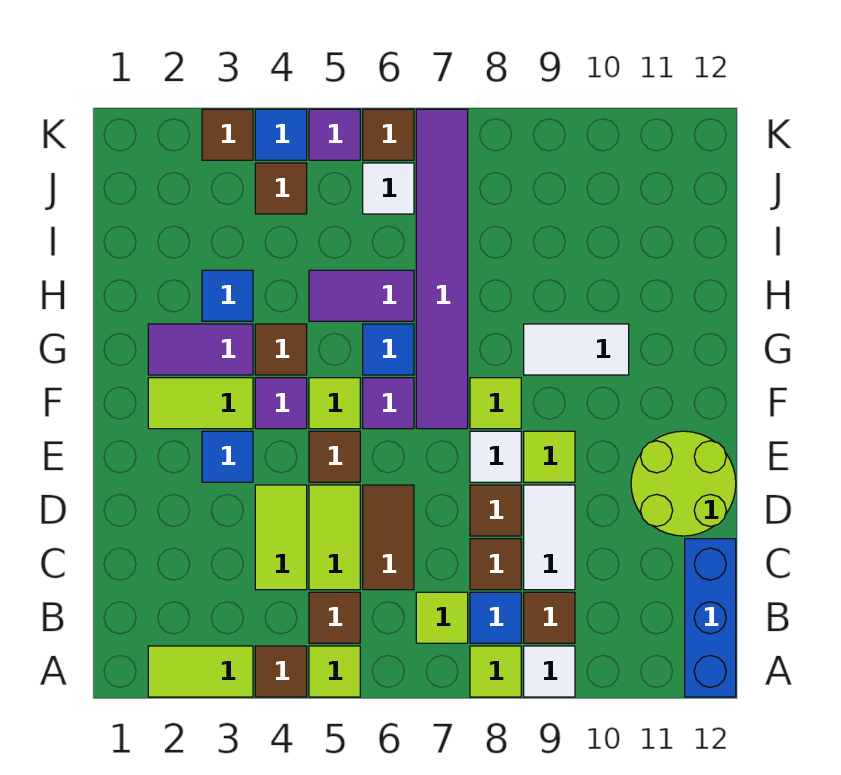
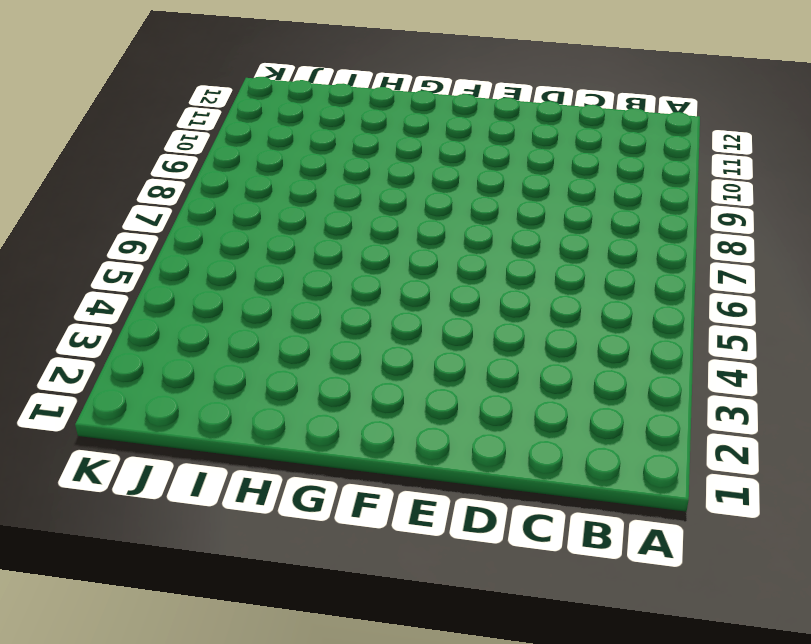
none -> lime 1x2 tile [148,646,253,697]
none -> brown 1x1 tile [255,646,307,697]
none -> lime 1x1 tile [309,646,360,697]
none -> lime 1x1 tile [470,646,521,697]

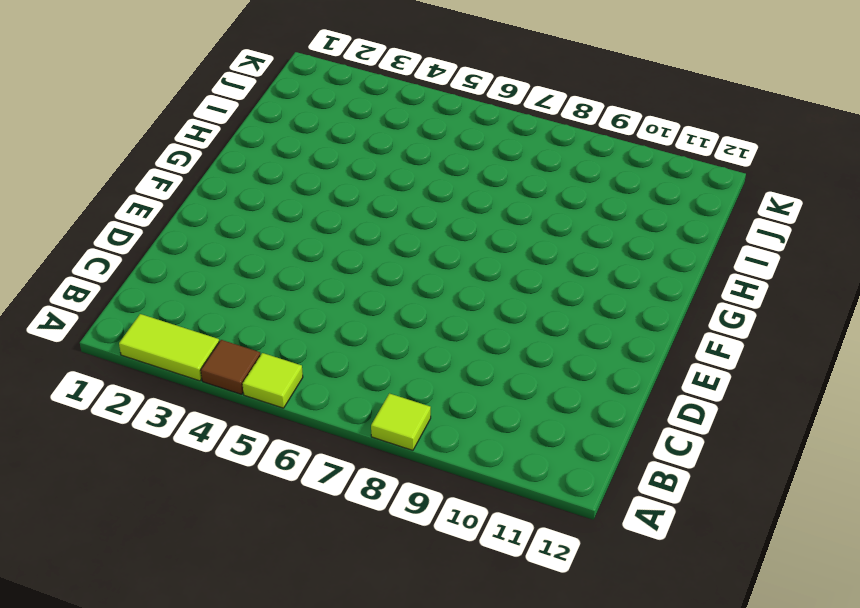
none -> white 1x1 tile [524,646,575,697]
none -> blue 1x3 brick [685,539,736,697]
none -> brown 1x1 tile [309,592,360,643]
none -> lime 1x1 tile [416,592,468,643]

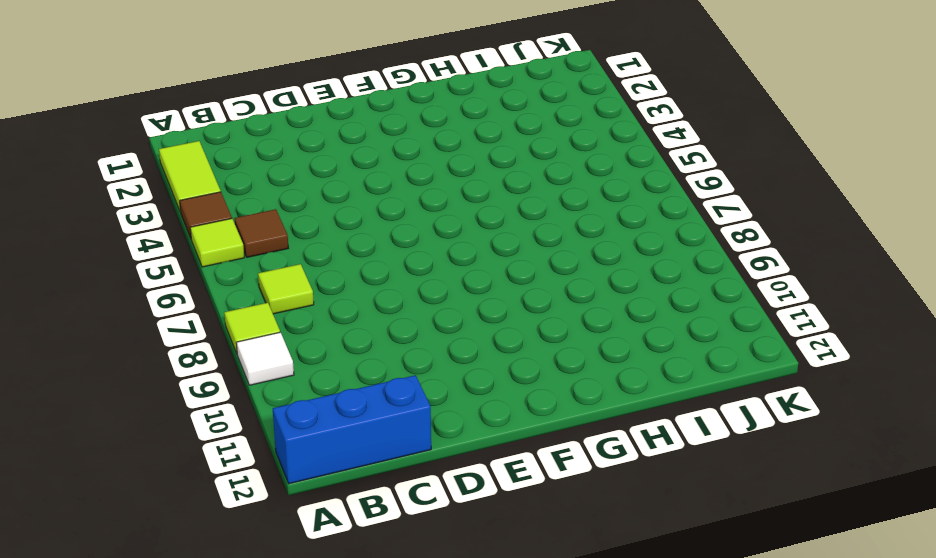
none -> blue 1x1 tile [470,592,521,643]
none -> brown 1x1 tile [524,592,575,643]
none -> lime 1x2 tile [255,485,307,590]
none -> lime 1x2 tile [309,485,360,590]

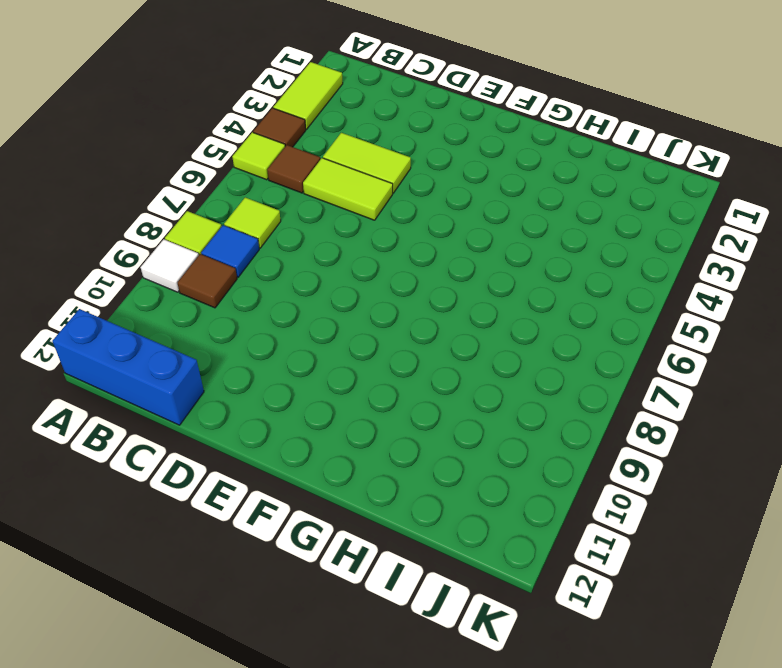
none -> brown 1x2 tile [363,485,414,590]
none -> brown 1x1 tile [470,539,521,590]
none -> white 1x2 tile [524,485,575,590]
none -> brown 1x1 tile [470,485,521,536]

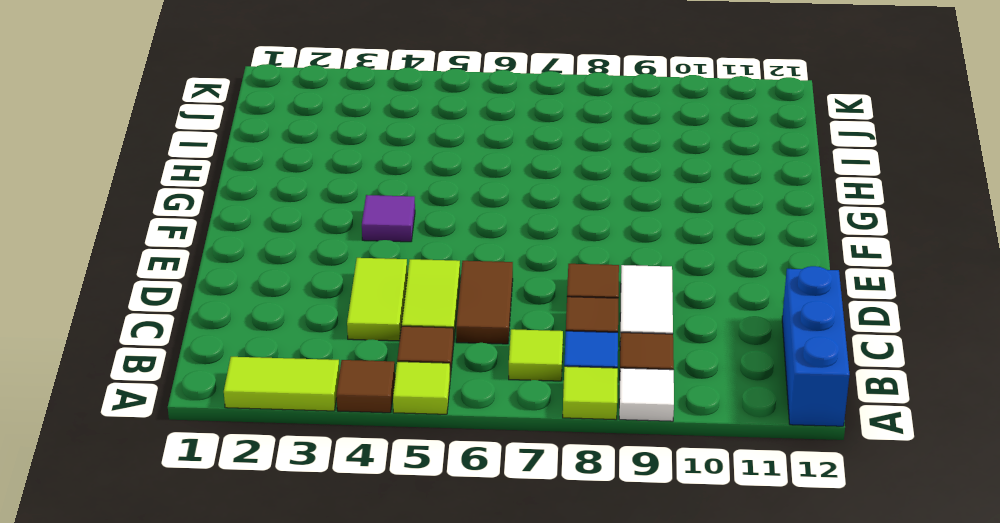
none -> lime 2x2 round brick [631,431,736,536]
none -> blue 1x1 tile [202,431,253,482]
none -> brown 1x1 tile [309,431,360,482]
none -> white 1x1 tile [470,431,521,482]

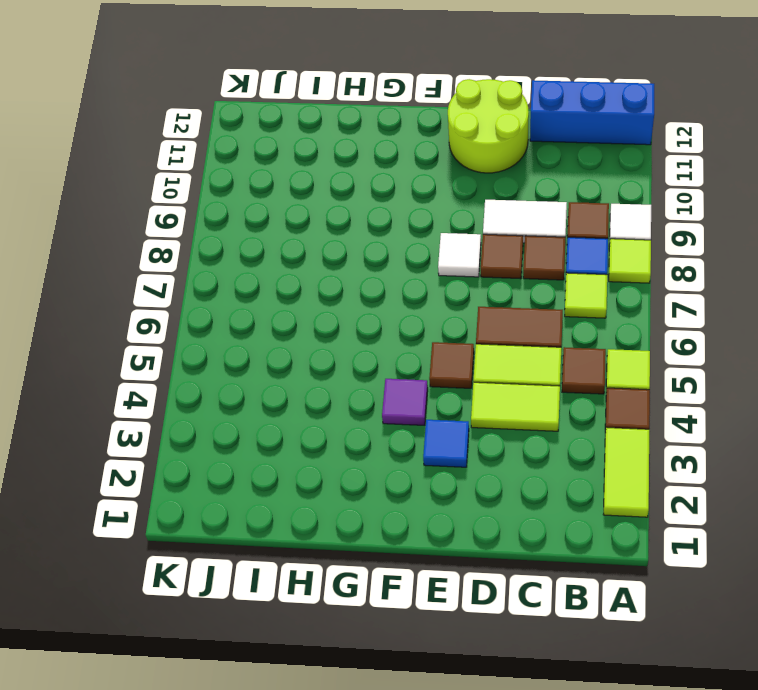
none -> lime 1x1 tile [524,431,575,482]
none -> lime 1x2 tile [148,378,253,429]
none -> lime 1x1 tile [309,378,360,429]
none -> purple 1x1 tile [363,378,414,429]

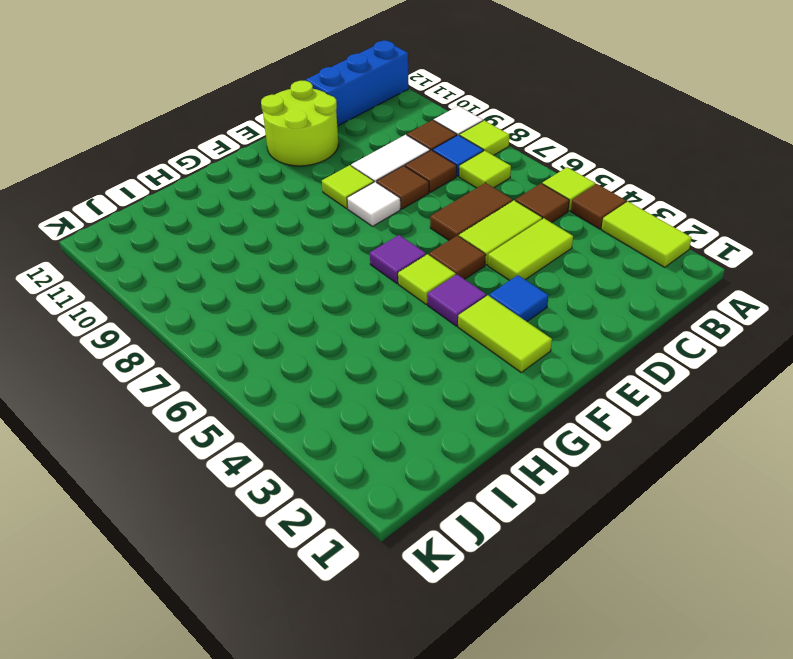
none -> purple 1x6 tile [416,109,468,429]
none -> lime 1x1 tile [470,378,521,429]
none -> purple 1x2 tile [148,324,253,375]
none -> brown 1x1 tile [255,324,307,375]

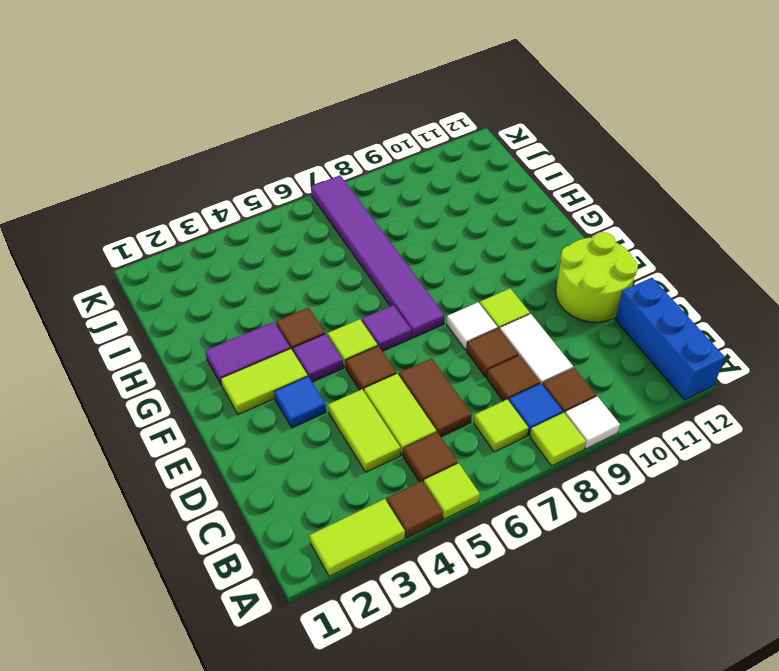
none -> lime 1x1 tile [470,378,521,429]
none -> blue 1x1 tile [363,324,414,375]
none -> white 1x2 tile [524,324,629,375]
none -> blue 1x1 tile [202,270,253,321]

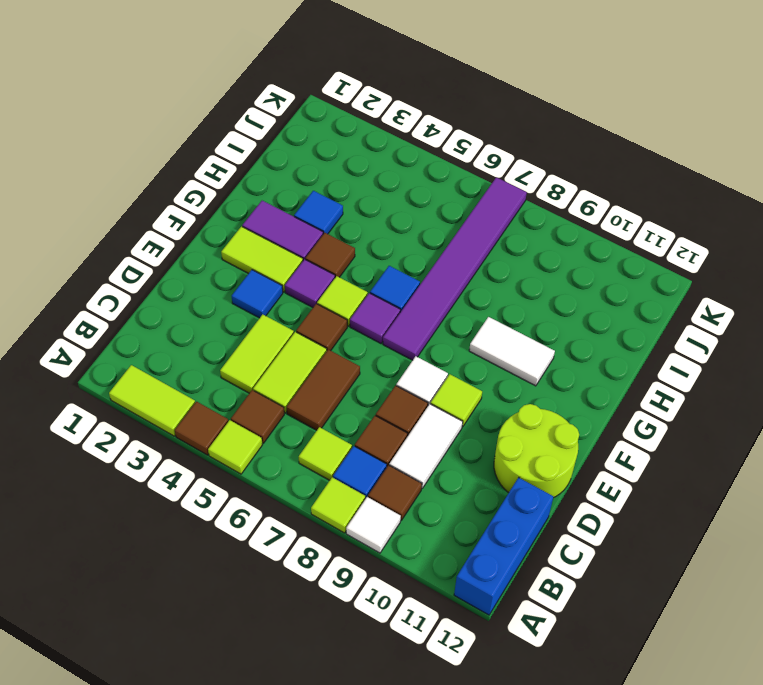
none -> lime 1x1 tile [470,378,521,429]
none -> purple 1x2 tile [309,270,414,321]
none -> brown 1x1 tile [255,163,307,214]
none -> white 1x1 tile [363,163,414,214]

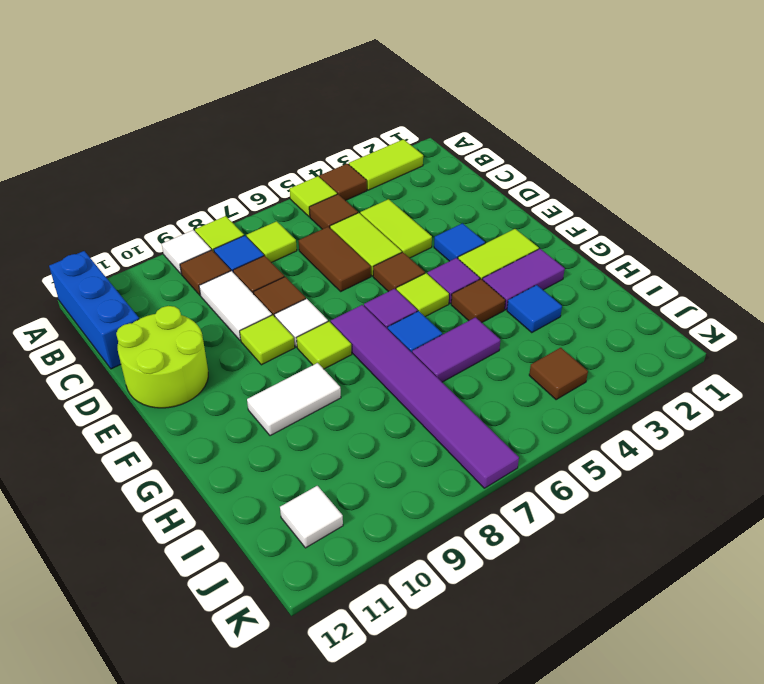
white 1x1 tile [280,486,343,548] -> white 1x1 tile moved to [363,163,414,214]
none -> brown 1x1 tile [202,109,253,160]
none -> blue 1x1 tile [255,109,307,160]
none -> purple 1x1 tile [309,109,360,160]
none -> brown 1x1 tile [363,109,414,160]

